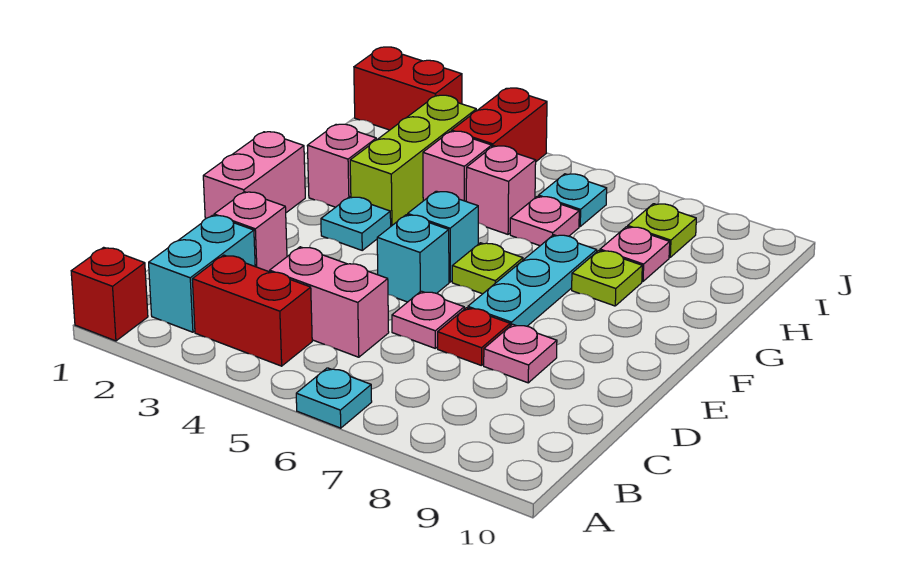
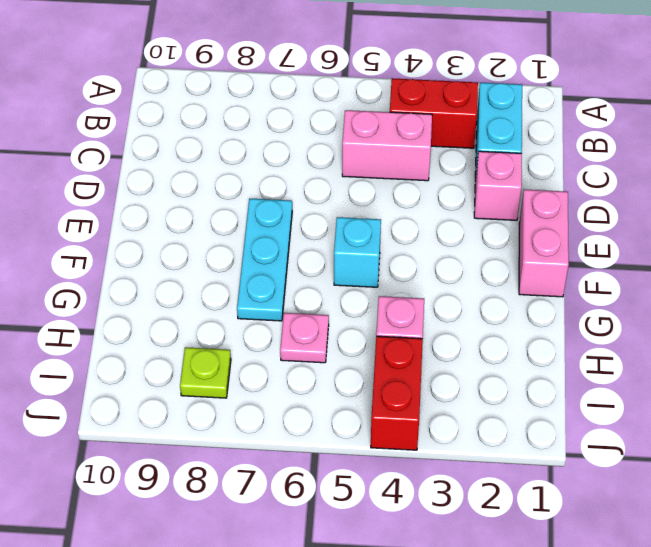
none -> red 1x1 brick [71,247,148,341]
none -> cyan 1x1 plate [296,368,372,428]
none -> pink 1x1 plate [392,291,464,348]

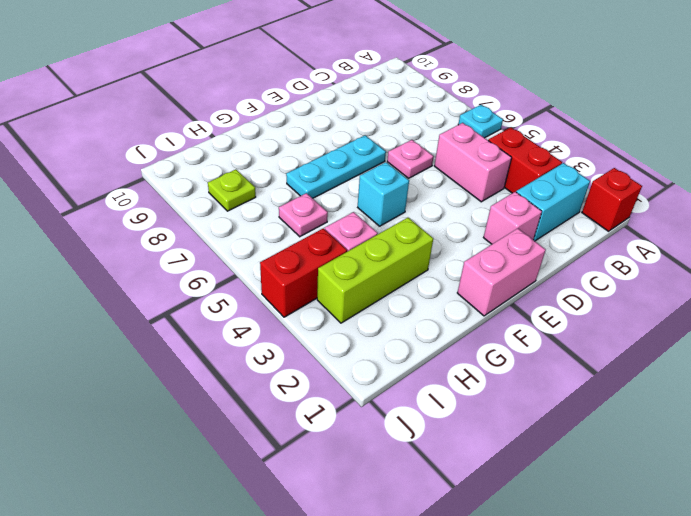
none -> red 1x1 plate [438,308,510,366]
none -> pink 1x1 plate [484,324,557,383]
none -> cyan 1x1 brick [377,215,449,302]

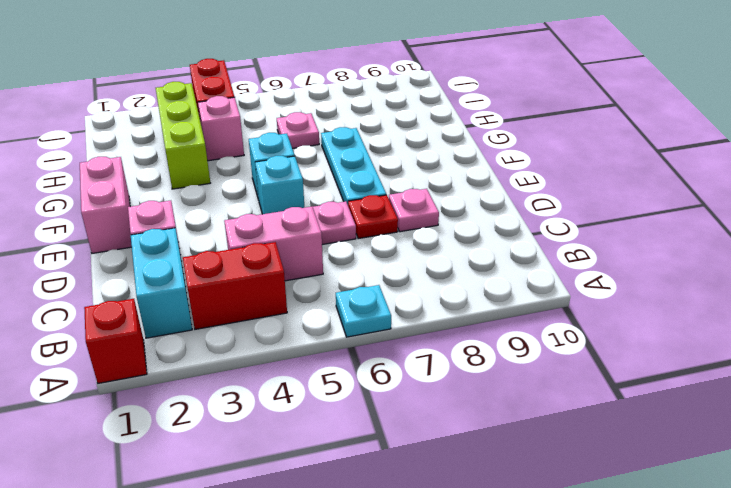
none -> cyan 1x1 plate [321,197,391,250]
none -> lime 1x1 plate [452,243,523,294]
none -> pink 1x1 brick [307,124,376,207]

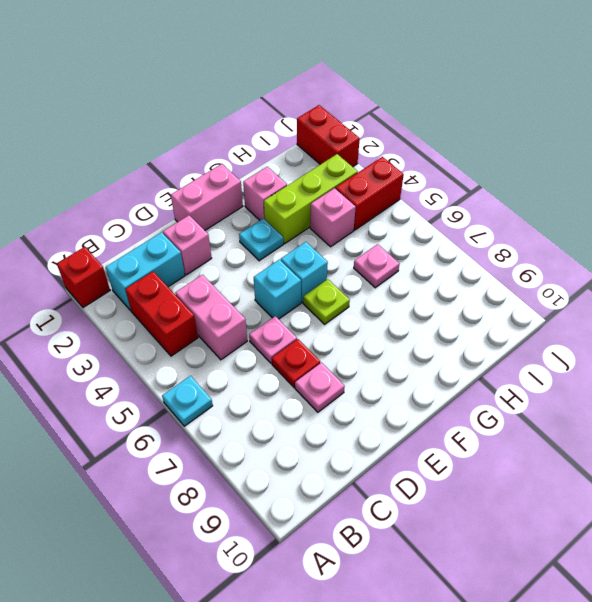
none -> cyan 1x3 plate [468,235,597,326]
none -> lime 1x1 plate [572,251,642,306]
none -> pink 1x1 brick [466,146,536,234]

